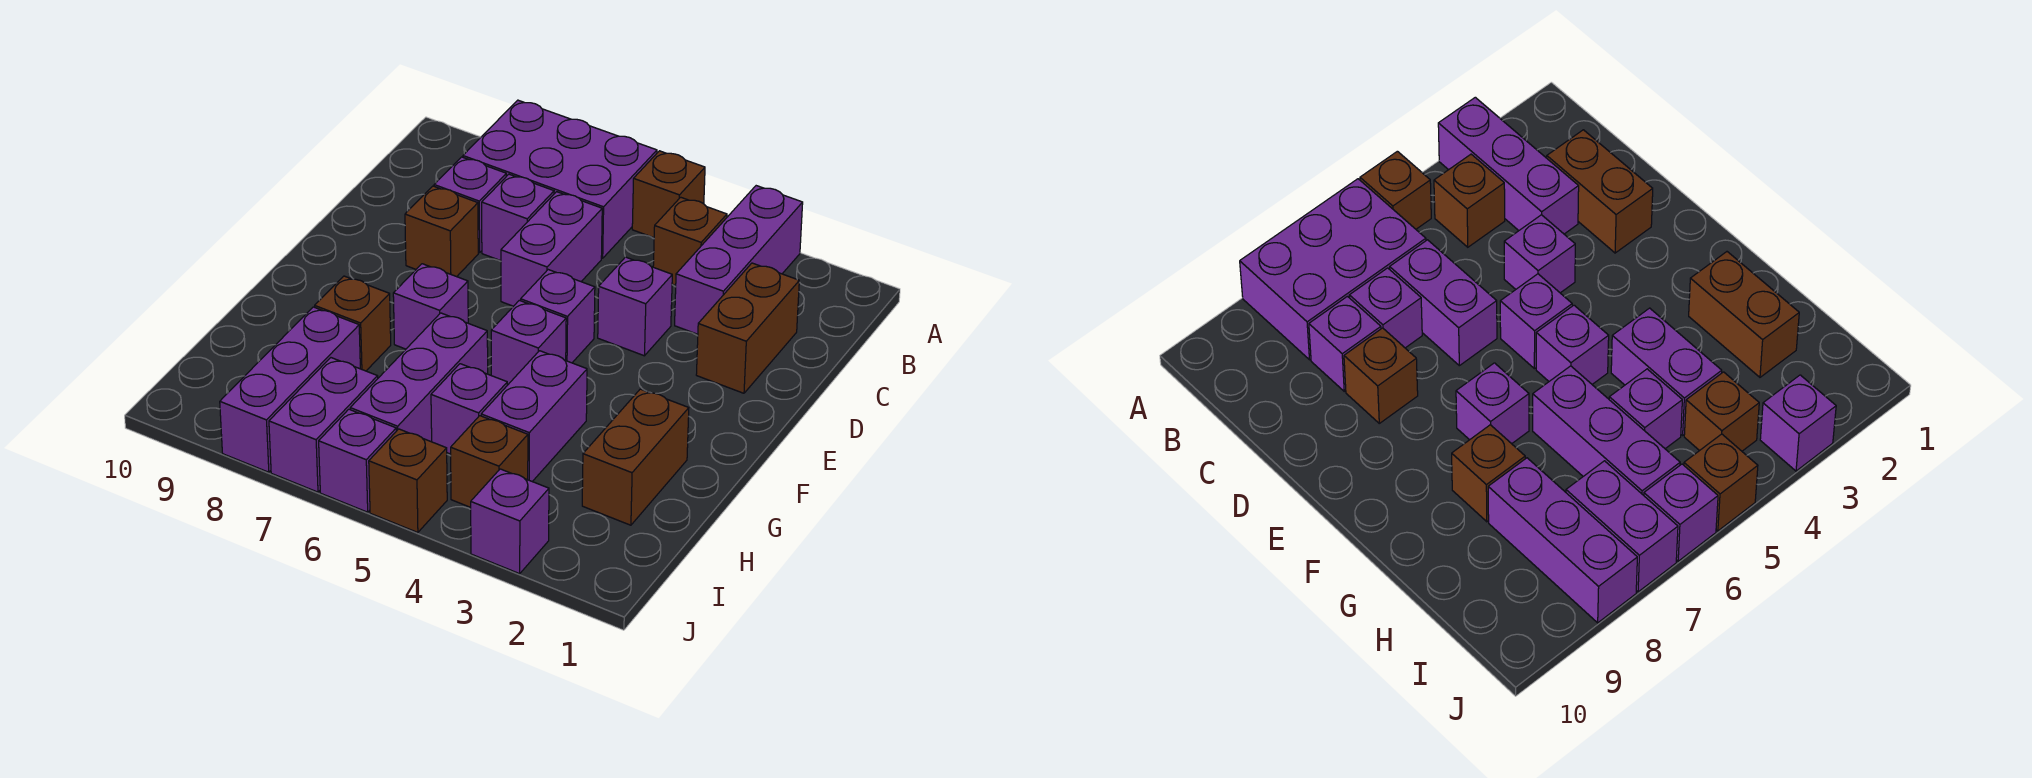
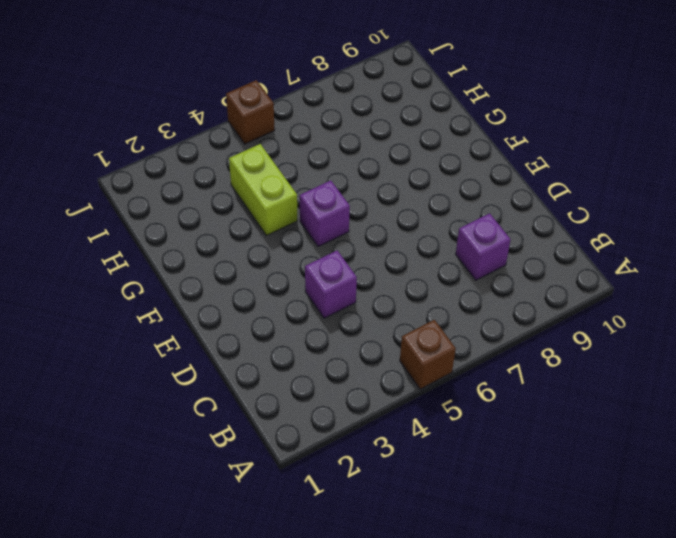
lime 1x2 brick [229,144,297,236] -> purple 1x2 brick [481,351,587,481]
none -> purple 1x3 brick [675,186,803,334]
none -> purple 2x3 brick [463,100,657,258]
none -> brown 1x1 brick [653,197,727,285]

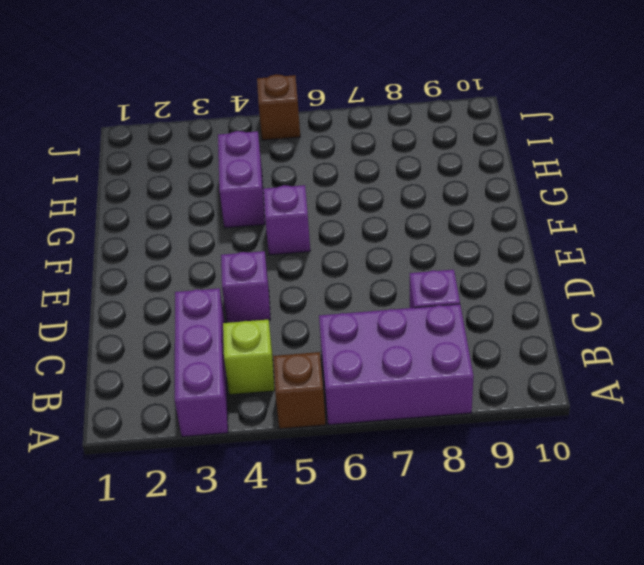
lime 1x1 brick [223,320,275,395] -> brown 1x1 brick [653,197,727,285]
none -> brown 1x2 brick [696,263,799,393]
none -> purple 1x2 brick [501,192,602,306]
none -> purple 1x1 brick [482,174,554,261]

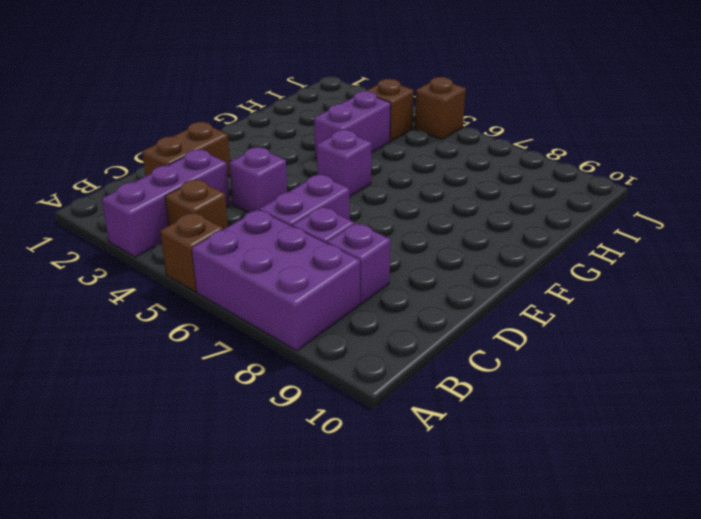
none -> brown 1x1 brick [405,186,478,277]
none -> purple 1x1 brick [521,270,595,363]
none -> purple 1x1 brick [393,264,468,349]

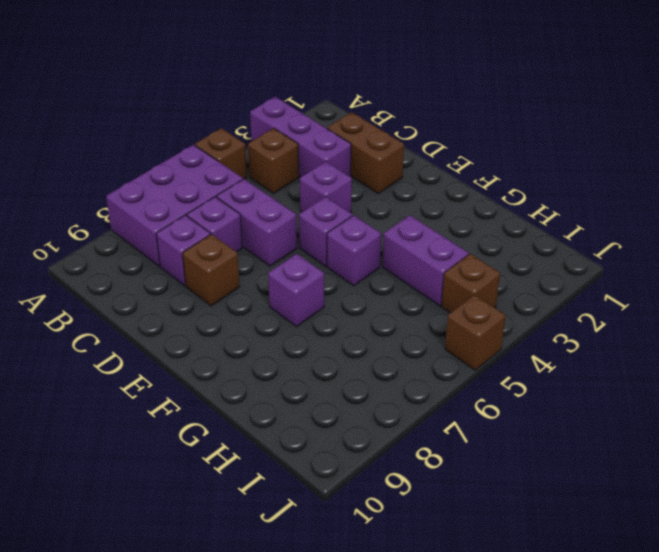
none -> brown 1x2 brick [582,389,689,525]
none -> purple 1x3 brick [350,313,488,442]
none -> brown 1x1 brick [315,276,391,371]

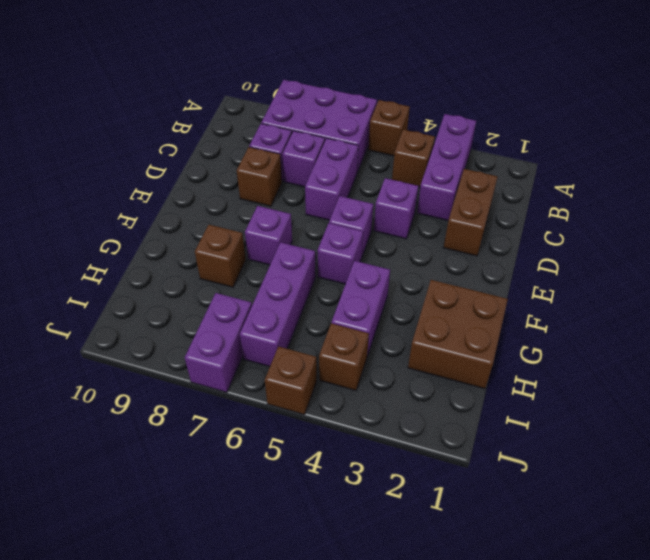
brown 2x2 brick [408,280,508,389] -> brown 1x2 brick [582,389,689,525]
none -> purple 1x1 brick [431,364,507,454]
none -> purple 1x3 brick [220,307,360,472]
none -> purple 1x1 brick [471,469,549,574]

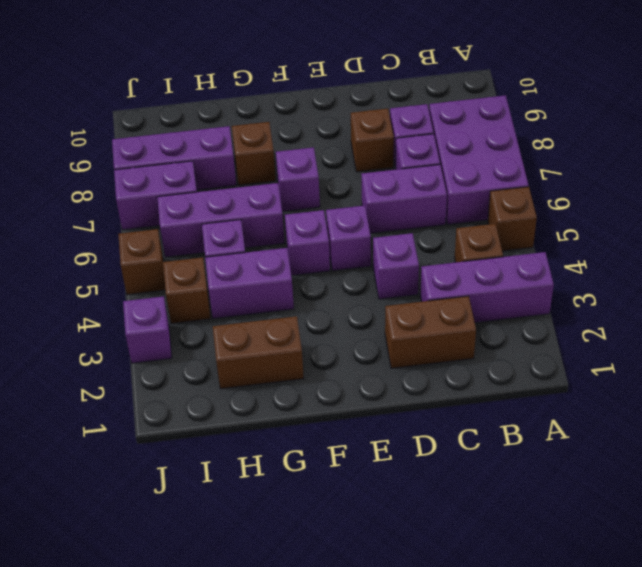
none -> purple 1x1 brick [319,409,396,512]

